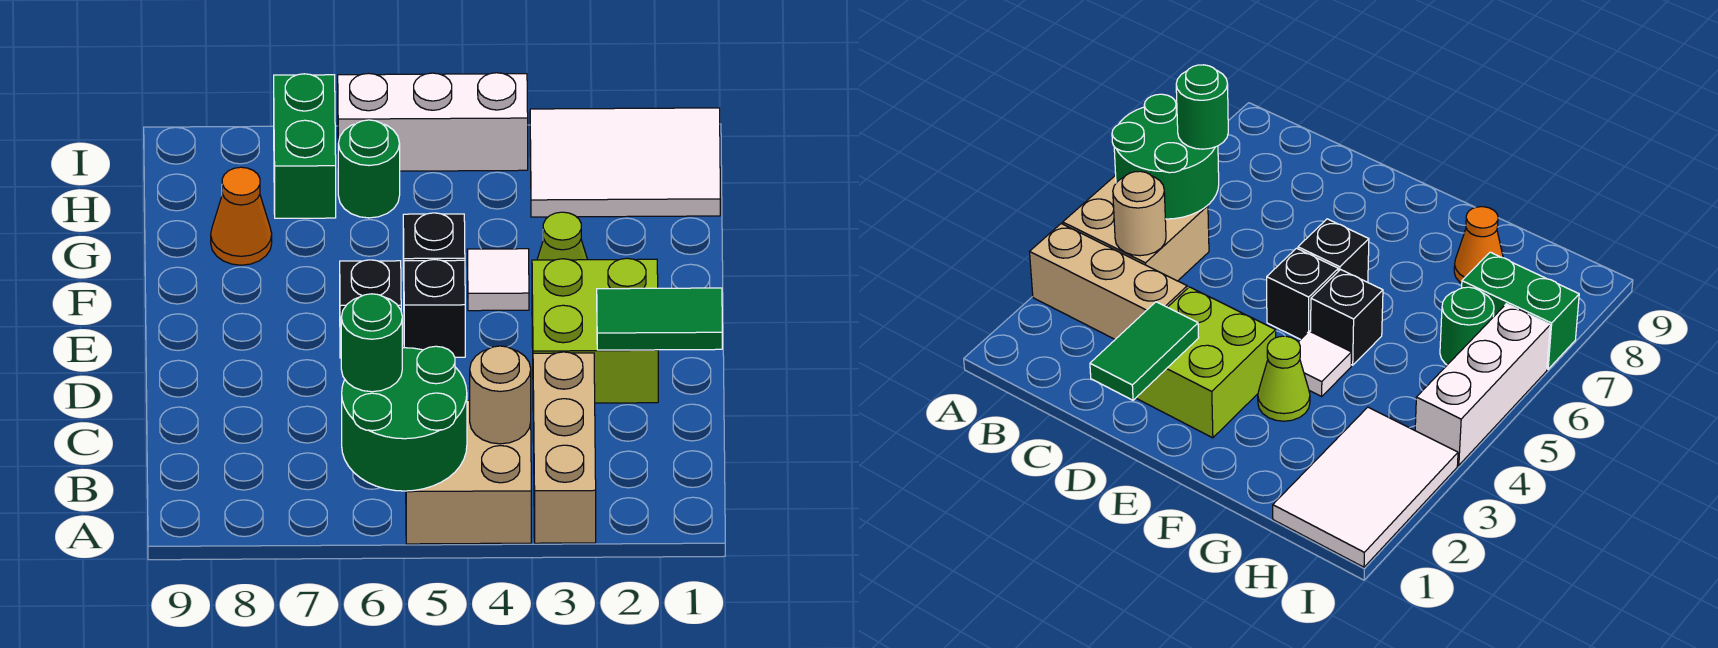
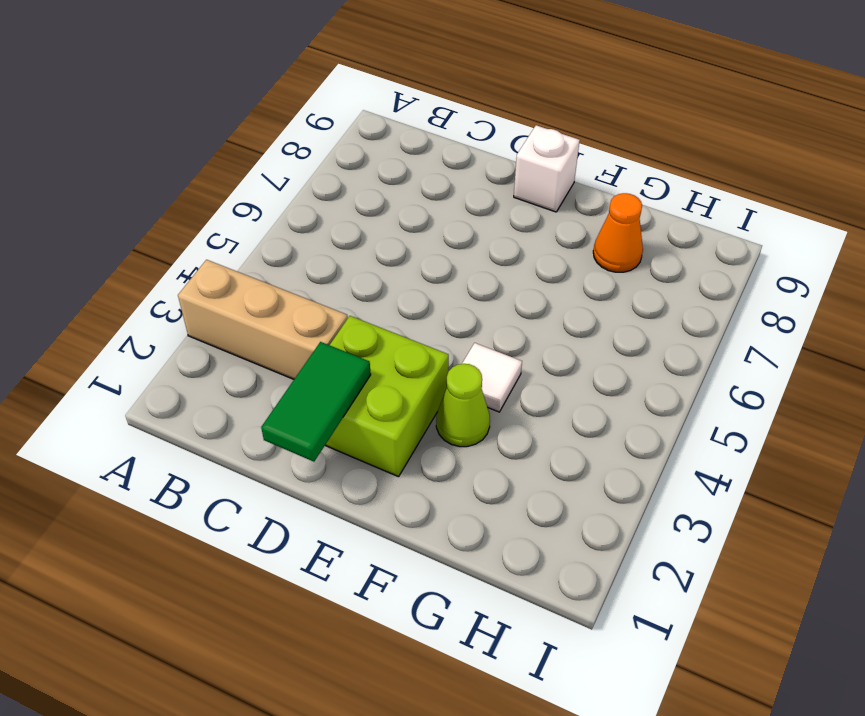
white 1x1 brick [514,125,580,212] -> none
none -> tan 2x2 brick [406,400,531,544]
none -> black 1x1 brick [404,260,465,357]
none -> black 1x1 brick [340,260,401,358]

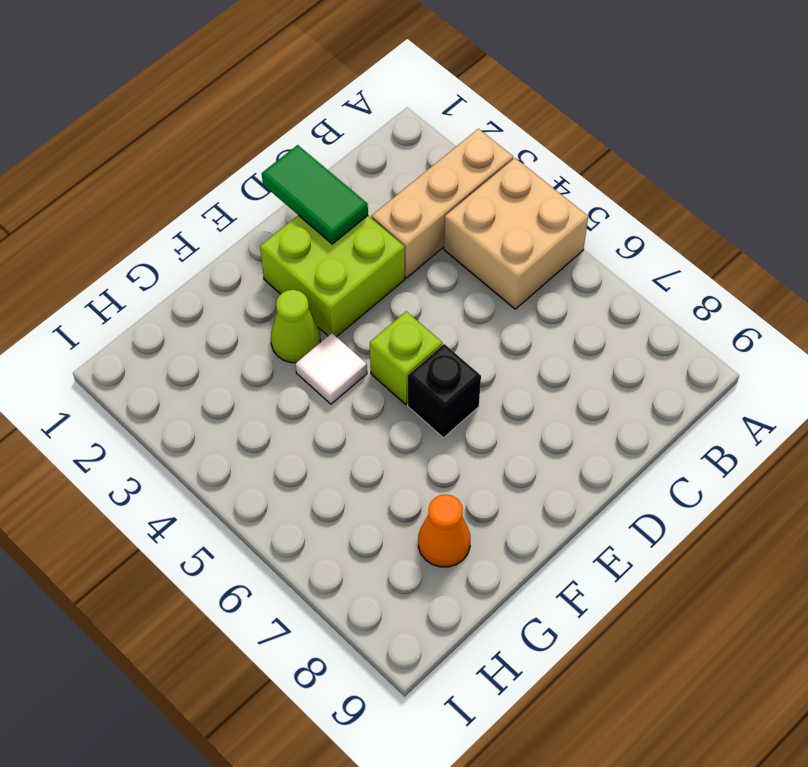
lime 1x1 brick [370,311,442,405] -> black 1x1 brick [404,260,465,357]
none -> black 1x1 brick [403,213,465,281]
none -> white 2x3 tile [530,108,720,217]
none -> green 1x1 round brick [338,120,400,218]

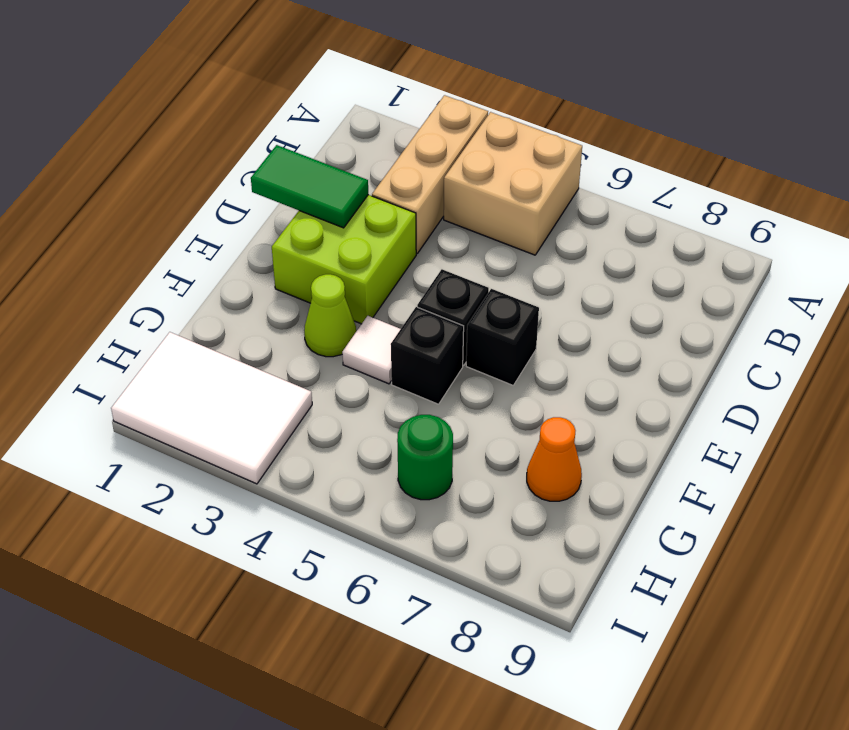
none -> green 1x2 brick [274,74,336,218]
none -> white 1x3 brick [338,73,528,171]
none -> green 2x2 round brick [342,346,467,491]

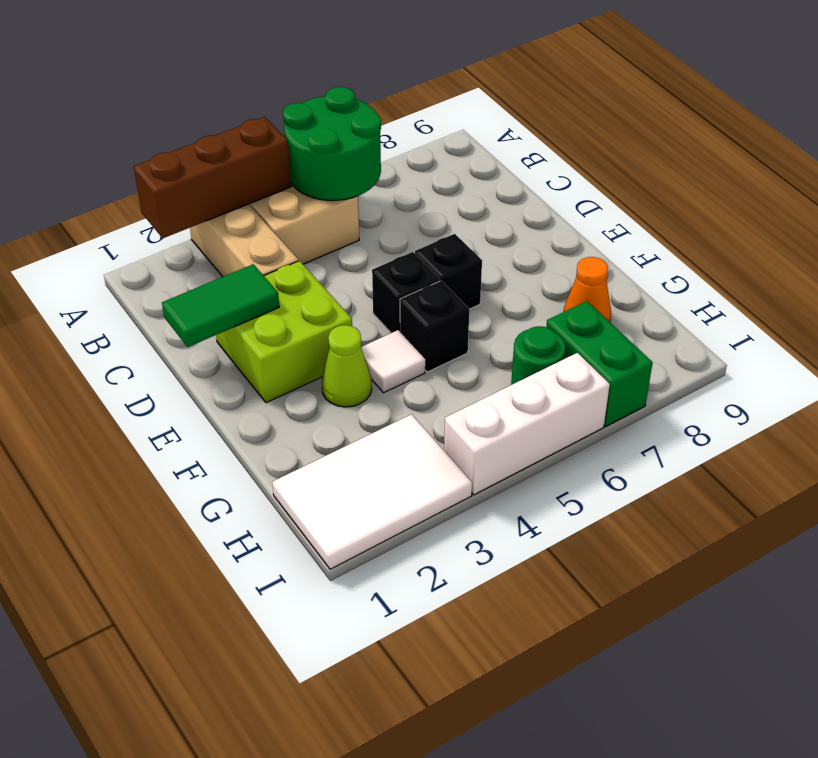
brown 1x3 brick [134,117,291,238] -> none
none -> tan 1x1 round brick [470,346,531,444]
none -> green 1x1 round brick [341,294,402,392]

